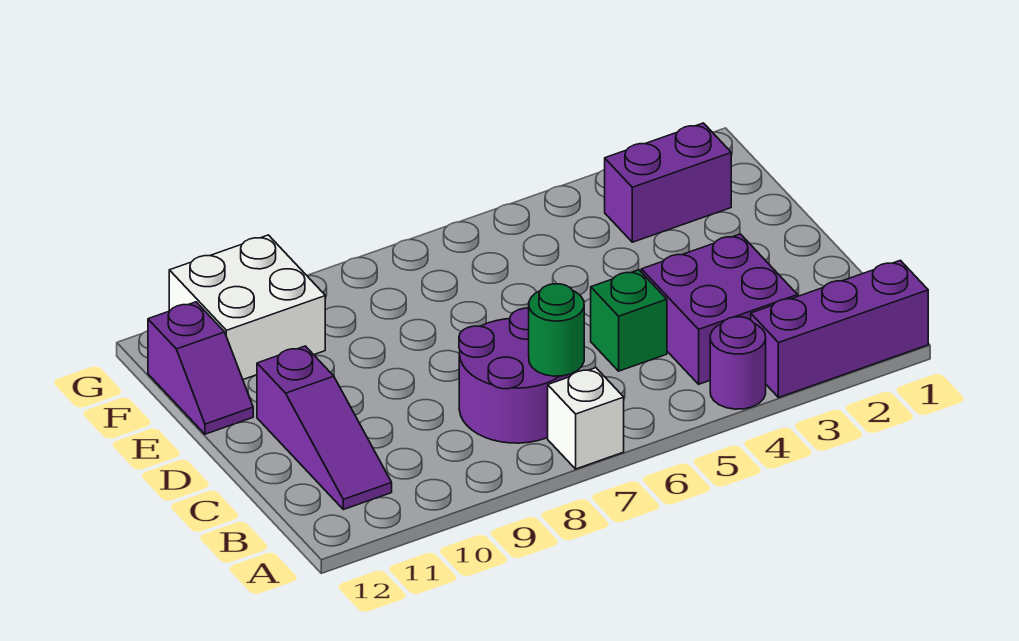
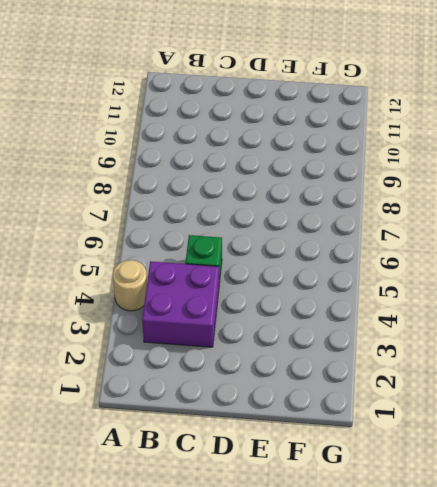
tan 1x1 round brick [113,260,147,311] -> purple 1x1 round brick [710,317,766,409]
none -> purple 1x3 brick [751,260,928,398]
none -> white 1x1 brick [548,368,624,469]

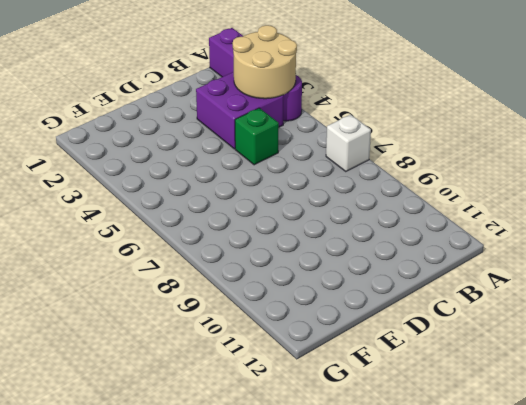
tan 2x2 round brick [233,25,297,99] -> none
none -> purple 2x2 round brick [459,308,574,443]
none -> purple 1x3 slope [257,346,392,509]

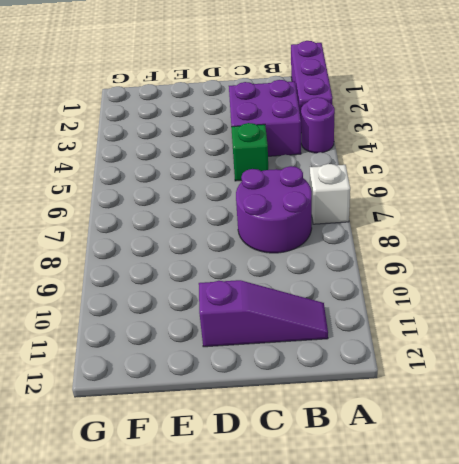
none -> purple 1x2 slope [148,302,253,434]
none -> purple 1x2 brick [605,123,731,242]

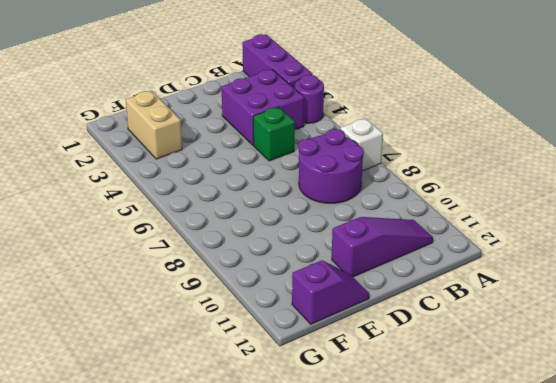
tan 1x2 brick [126,91,182,159] -> purple 1x2 brick [605,123,731,242]
none -> white 2x2 brick [169,235,325,379]
none -> green 1x1 round brick [529,284,584,376]

